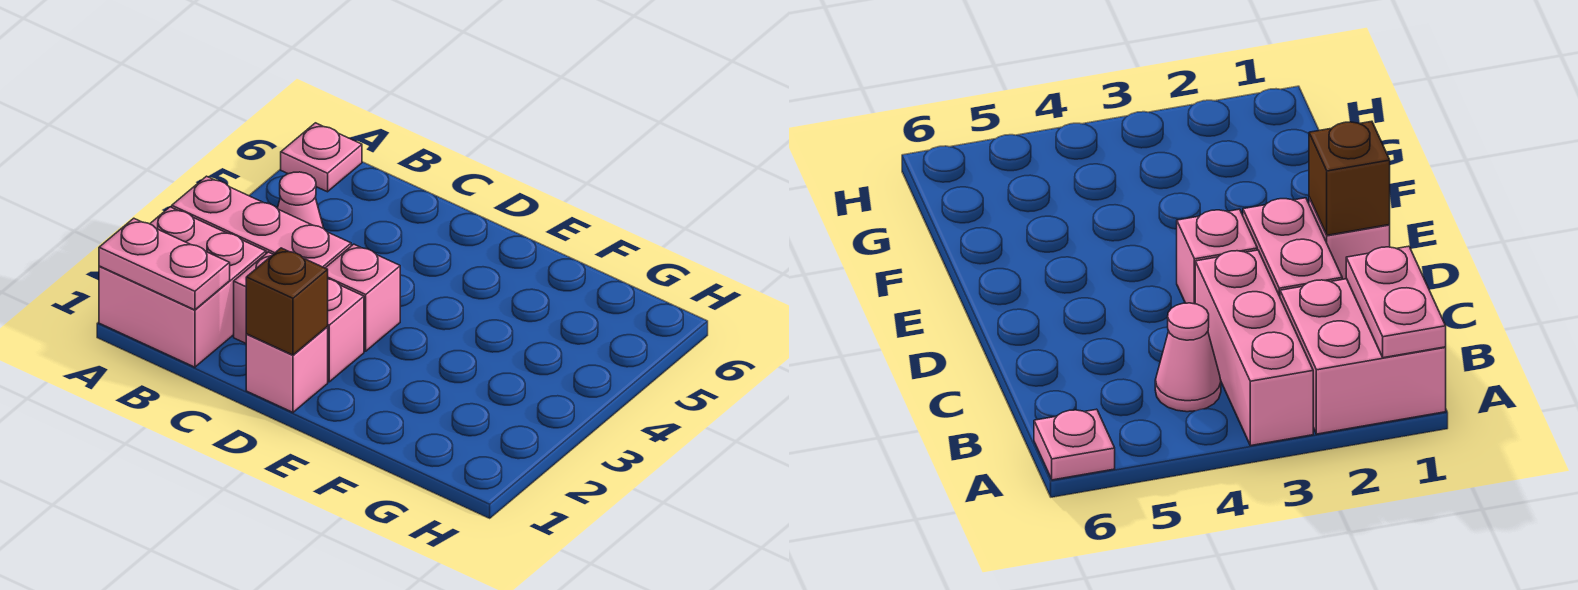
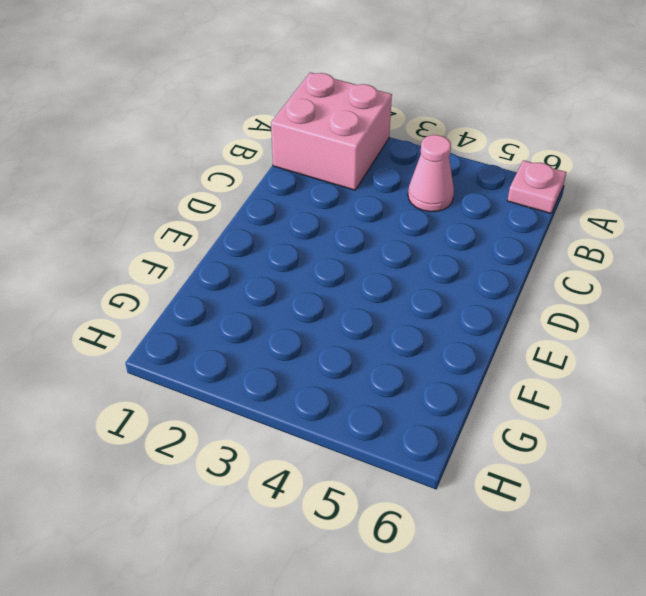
none -> pink 1x3 brick [172,176,351,268]
none -> pink 1x2 brick [234,252,364,382]

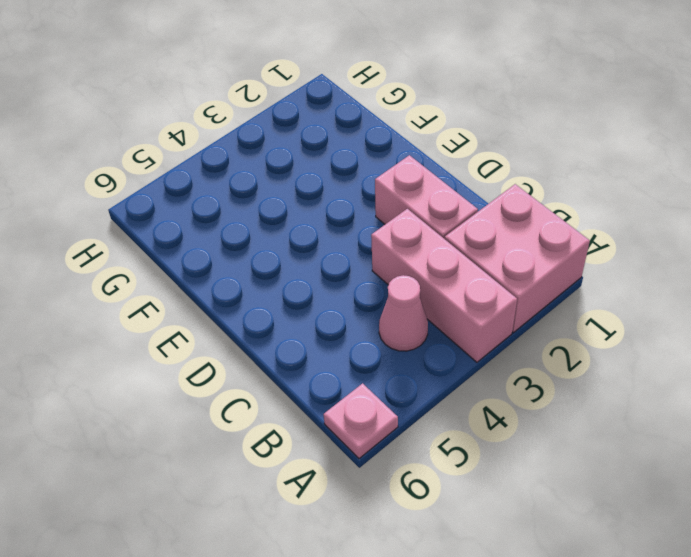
none -> pink 1x1 brick [246,327,328,412]
none -> pink 1x1 brick [326,244,400,351]

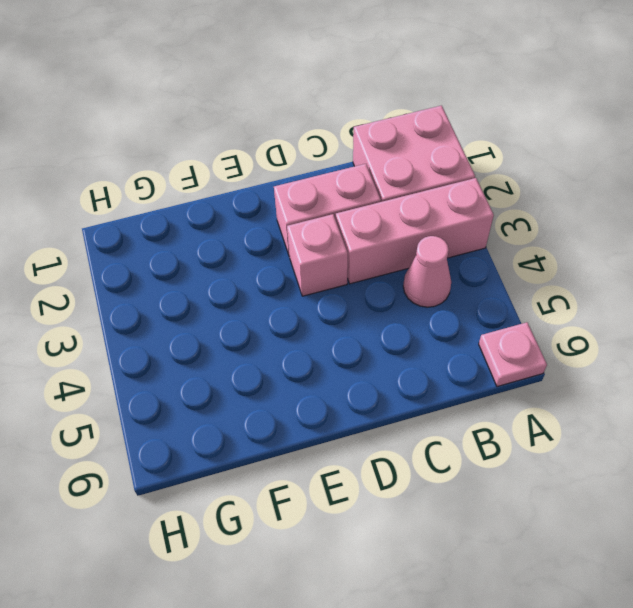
none -> pink 1x1 brick [246,327,328,412]
none -> pink 1x2 plate [99,218,230,310]

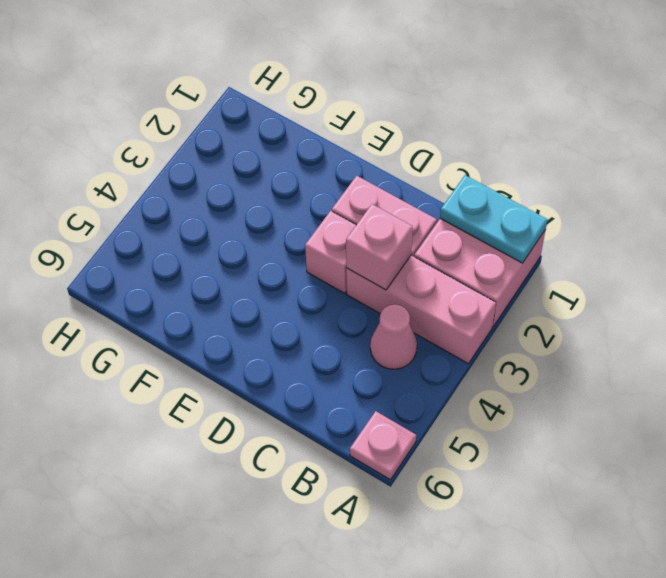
cyan 1x2 plate [440,175,548,263] -> pink 1x2 plate [99,218,230,310]
pink 1x1 brick [346,204,413,290] -> pink 1x1 brick moved to [246,327,328,412]
none -> brown 1x1 brick [246,248,328,355]

